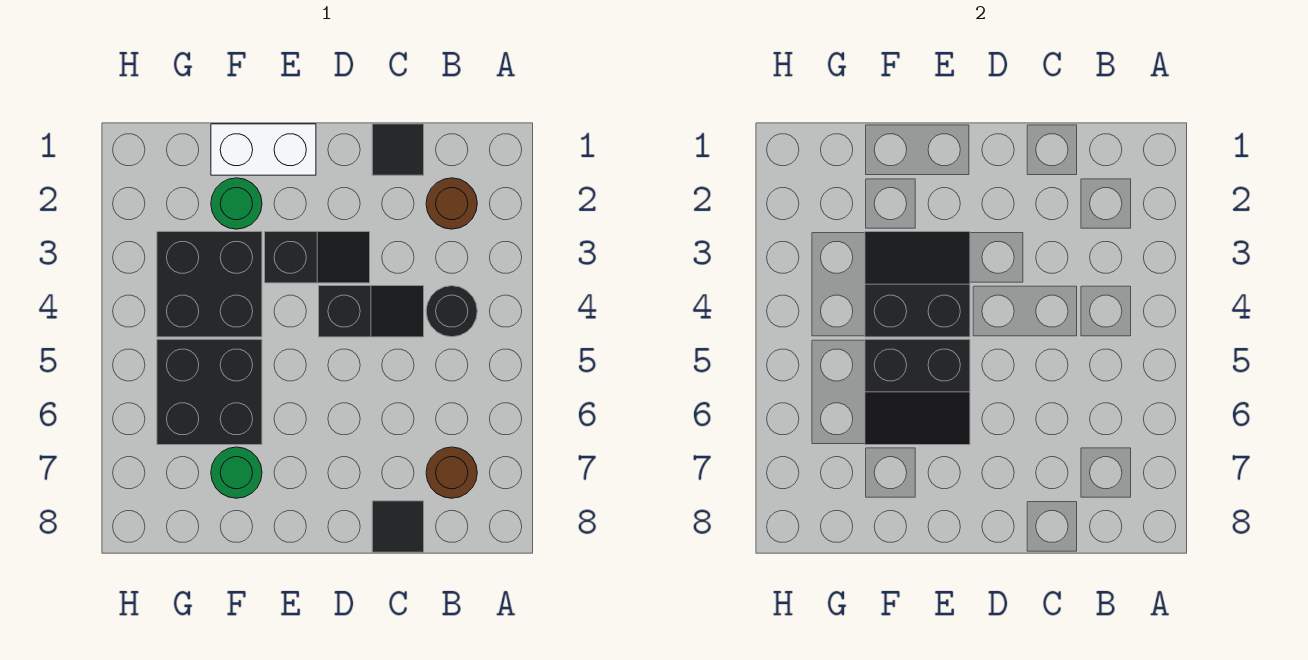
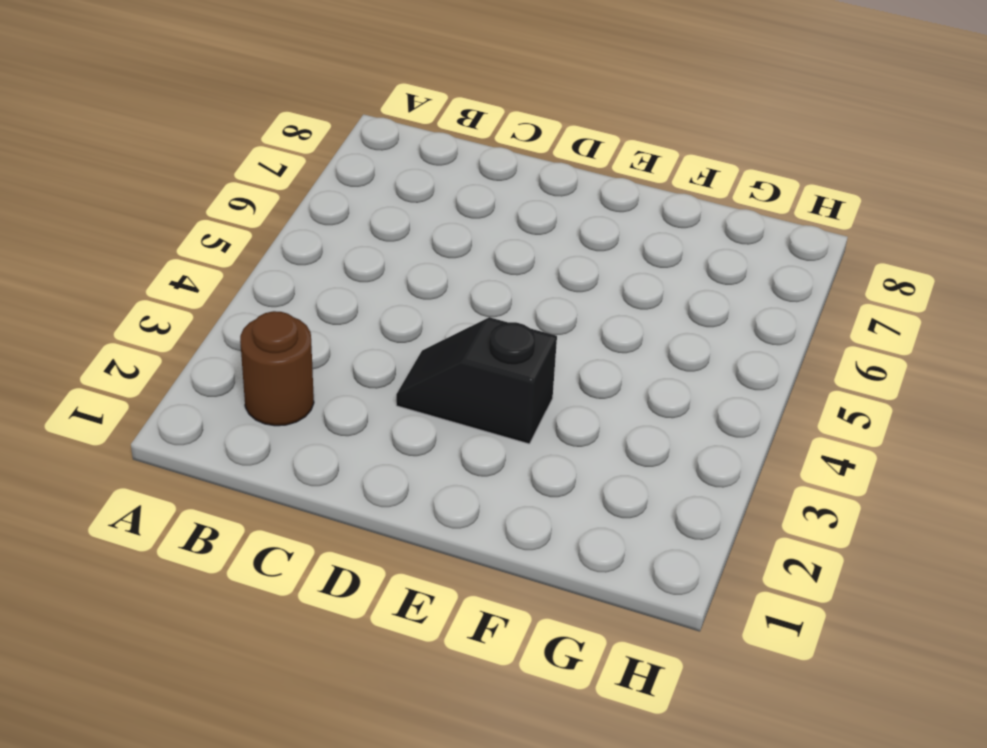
none -> black 1x1 round brick [426,286,477,337]
none -> brown 1x1 round brick [426,447,477,498]
none -> black 1x1 tile [372,124,424,175]

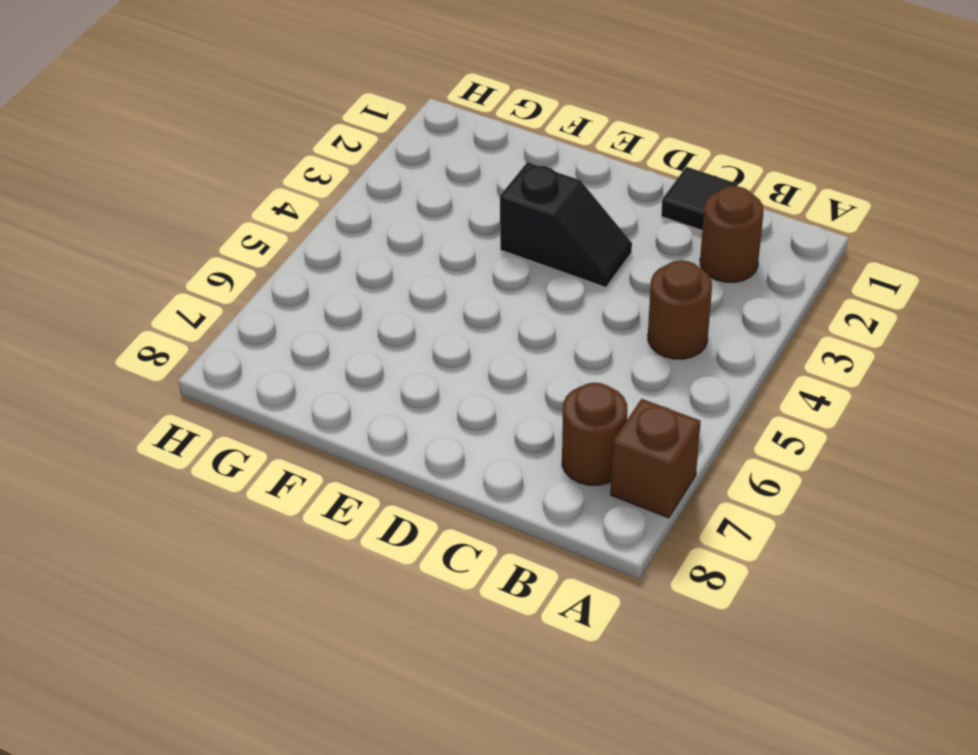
brown 1x1 brick [611,399,701,518] -> none
brown 1x1 round brick [648,260,712,359] -> black 1x1 round brick [426,286,477,337]
none -> black 1x2 slope [319,286,424,337]
none -> black 1x1 tile [372,501,424,552]
none -> white 1x2 brick [211,124,316,175]

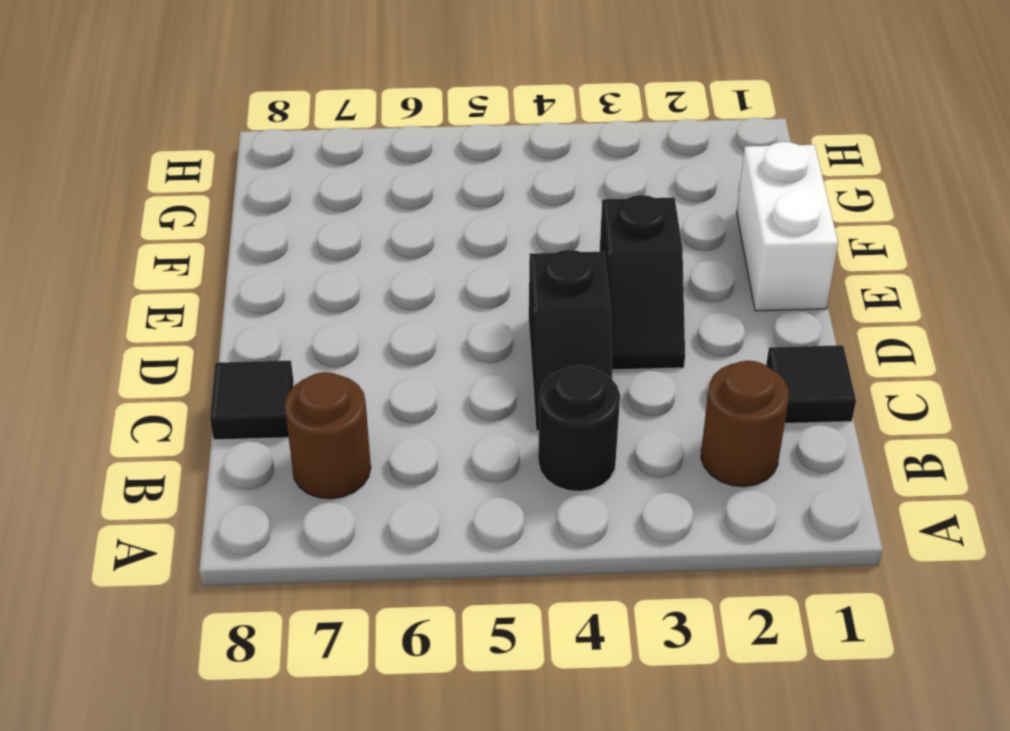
none -> green 1x1 round brick [211,178,262,229]
none -> black 2x2 brick [157,232,262,337]
none -> black 2x2 brick [157,339,262,445]

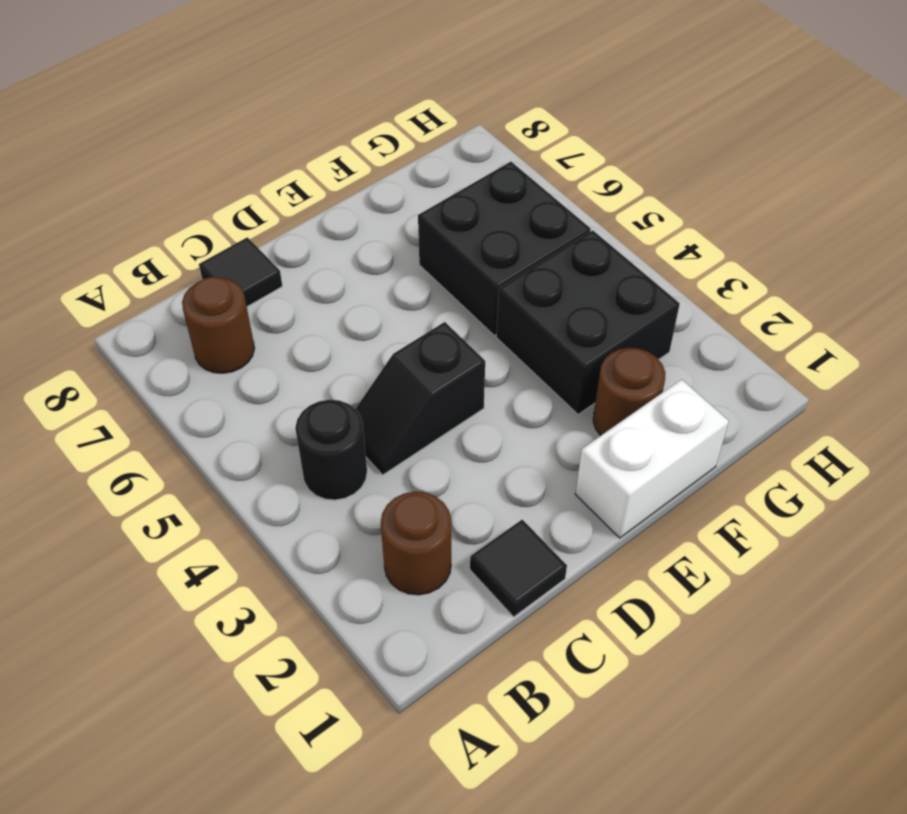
brown 1x1 round brick [593,348,665,436] -> green 1x1 round brick [211,178,262,229]
none -> black 1x2 slope [265,232,370,283]
none -> green 1x1 round brick [211,447,262,498]
none -> black 2x2 slope [865,232,970,337]

